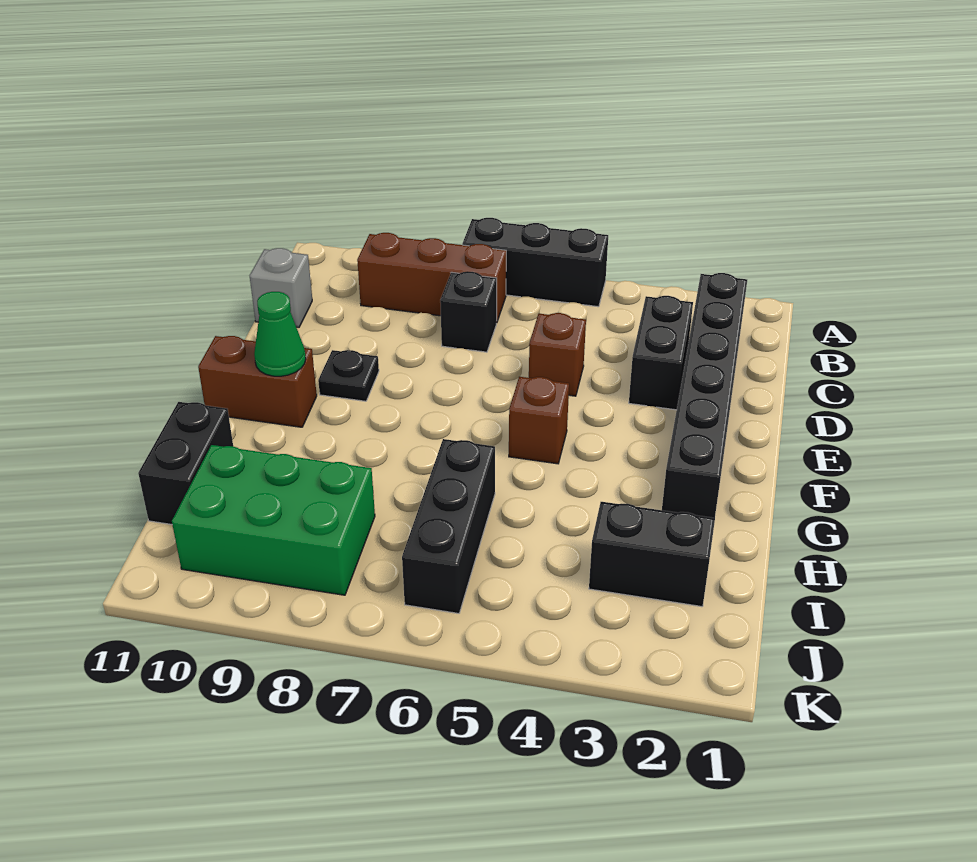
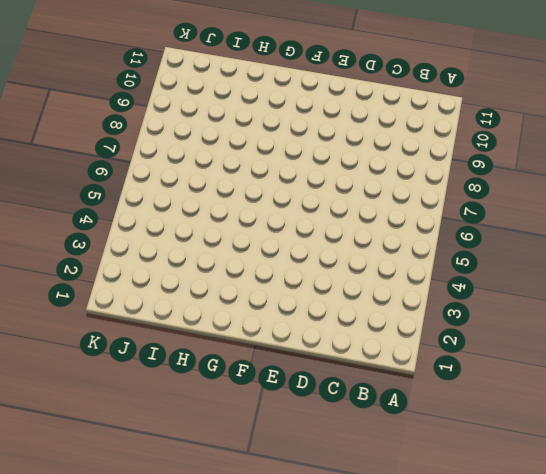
none -> black 1x3 brick [462,218,608,307]
none -> black 1x6 brick [662,273,747,518]
none -> brown 1x3 brick [357,233,506,323]

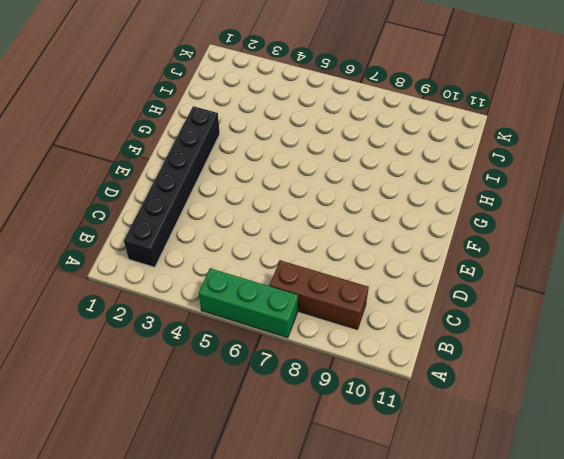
green 1x3 brick [198,268,298,338] -> black 1x3 brick [462,218,608,307]
none -> black 1x2 brick [629,296,693,410]
none -> black 1x1 brick [440,271,497,352]
none -> grey 1x1 brick [250,248,312,327]

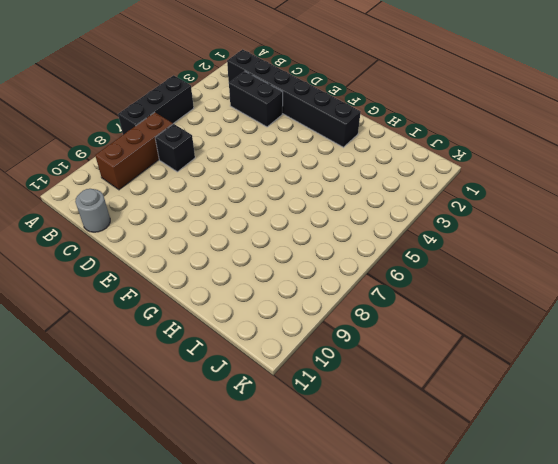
grey 1x1 round brick [75,189,110,232] -> grey 1x1 brick [250,248,312,327]
none -> brown 1x1 brick [529,313,586,396]
none -> black 1x1 plate [318,350,379,401]
none -> brown 1x1 brick [509,377,569,464]

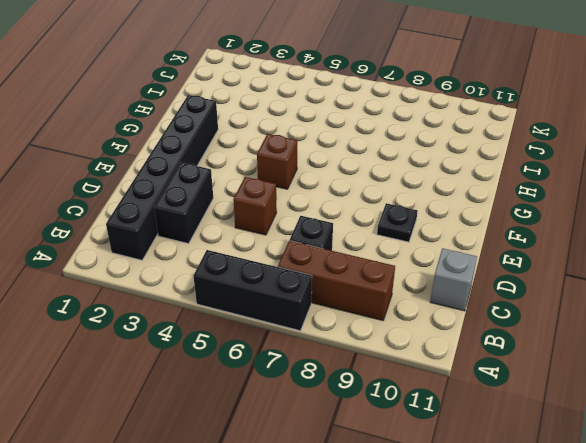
none -> brown 1x2 brick [198,336,317,427]
none -> black 1x3 brick [402,439,495,613]
none -> black 1x2 brick [138,402,233,524]

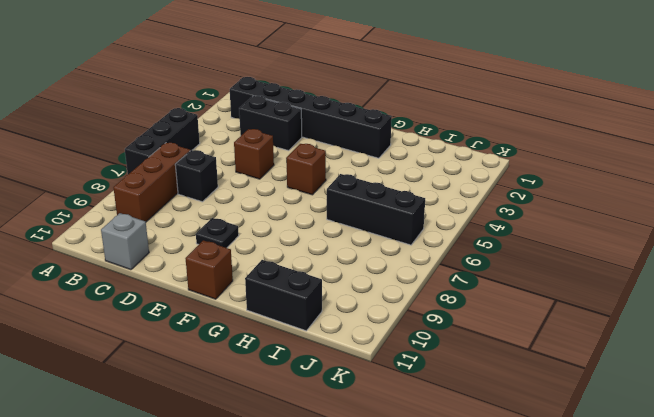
brown 1x1 brick [185,240,233,299] -> brown 1x2 brick [198,336,317,427]
none -> black 1x2 brick [589,502,715,607]
none -> green 2x3 brick [172,445,375,595]
none -> green 1x1 cone [254,292,306,376]

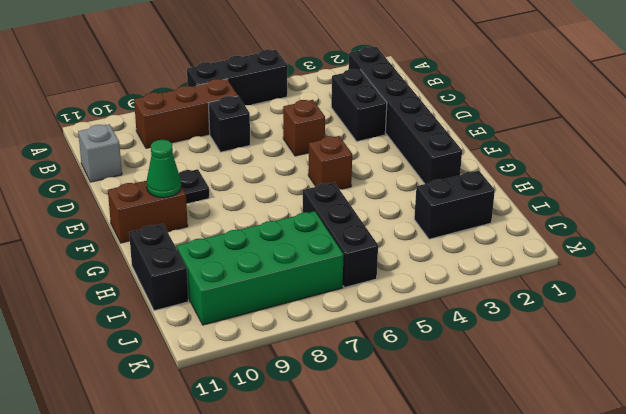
green 2x4 brick [177,211,344,325] -> green 2x3 brick [172,445,375,595]

